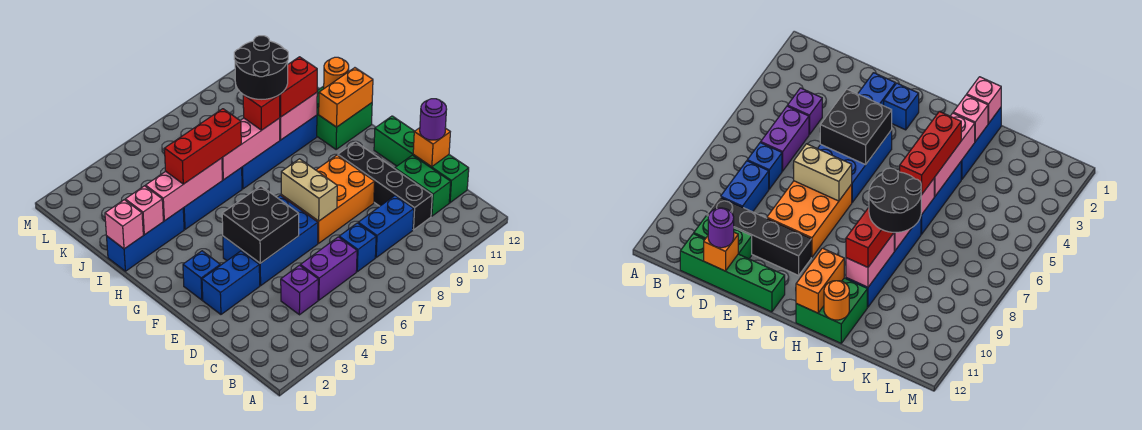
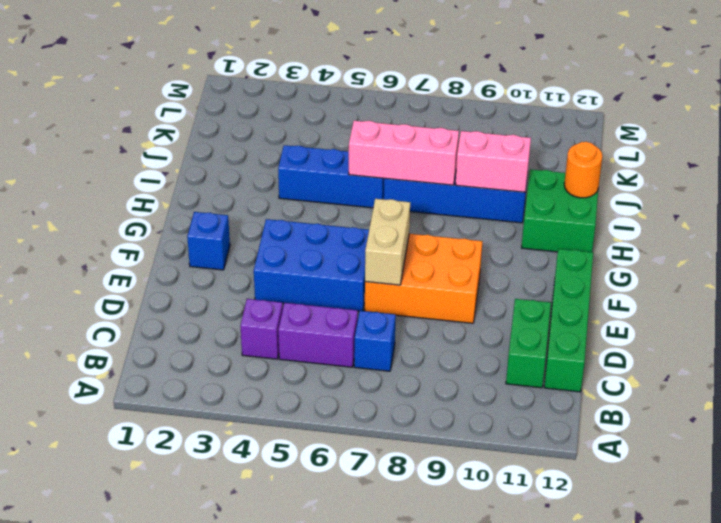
none -> blue 1x2 brick [358,196,414,257]
none -> black 1x4 brick [338,142,432,230]
none -> blue 1x2 brick [202,251,260,314]
none -> blue 1x3 brick [107,208,184,271]

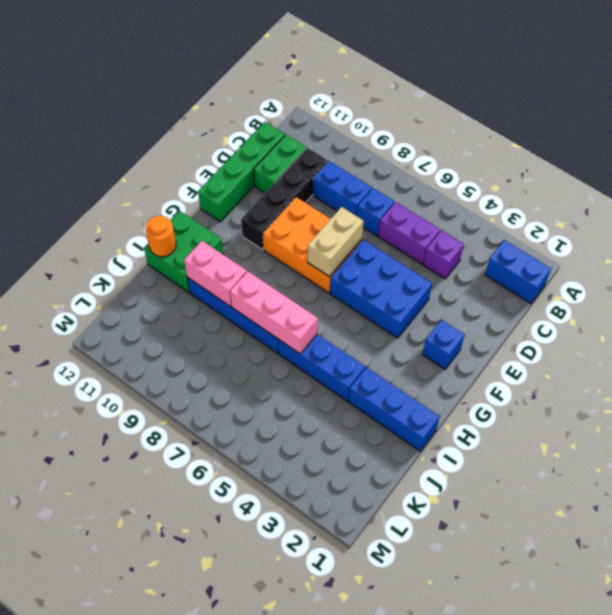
blue 1x2 brick [485,240,551,303] -> blue 1x2 brick moved to [202,251,260,314]
none -> orange 1x1 brick [413,128,450,167]
none -> black 2x2 brick [222,186,299,263]
none -> orange 1x2 brick [319,68,373,127]
none -> pink 1x1 brick [105,200,143,249]

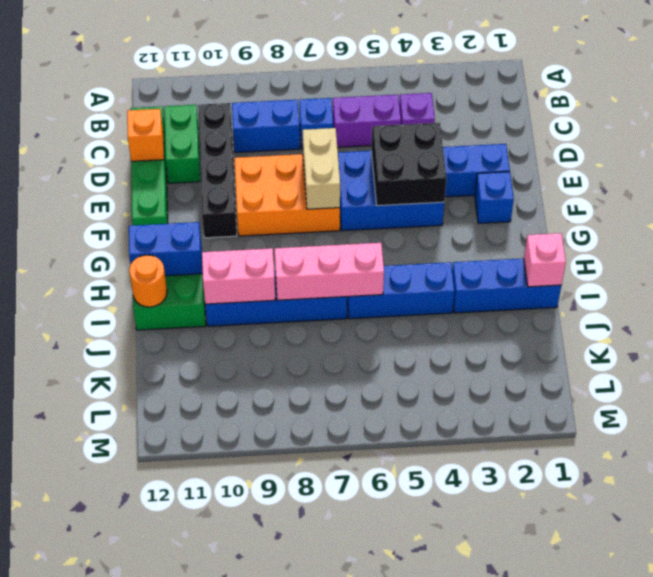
blue 1x2 brick [129,222,202,276] -> orange 1x2 brick [319,68,373,127]
none -> pink 1x1 brick [125,186,163,235]
none -> pink 1x3 brick [146,158,222,221]
none -> purple 1x1 round brick [420,99,447,140]
none -> red 1x3 brick [164,109,241,184]

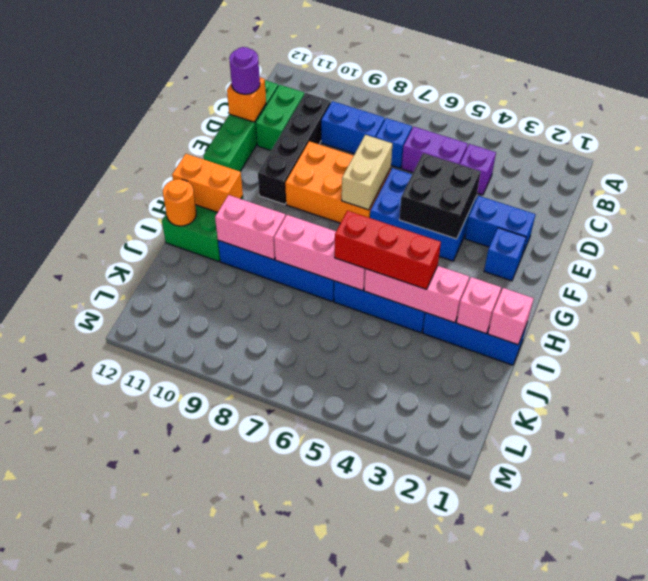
none -> red 1x1 brick [243,95,280,130]
none -> red 1x2 brick [280,57,317,117]
none -> black 2x2 round brick [234,36,288,99]

